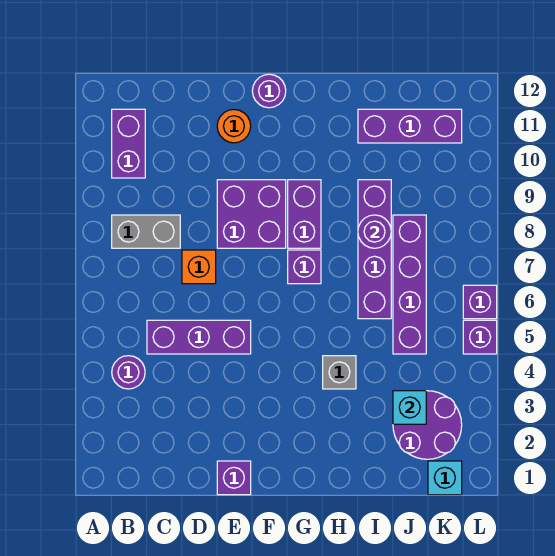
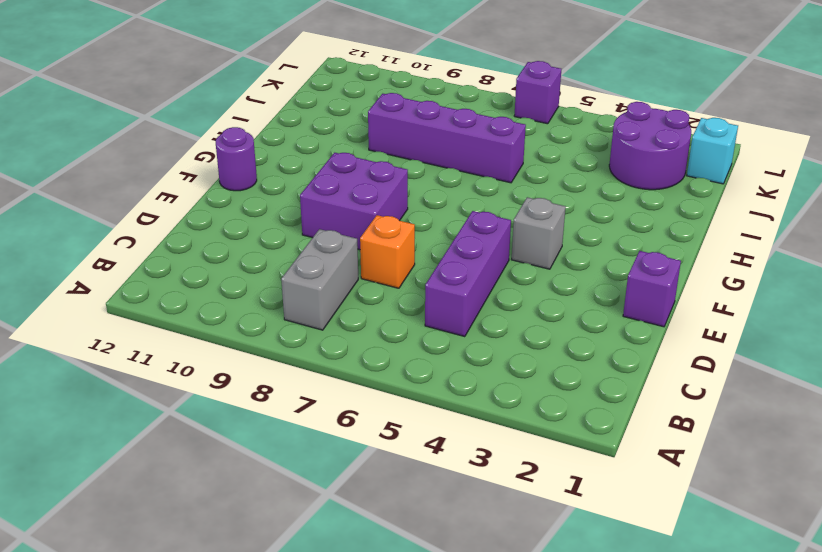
grey 1x1 brick [512,197,565,269] -> grey 1x1 brick moved to [323,356,356,389]
none -> purple 1x1 round brick [112,356,145,389]
none -> purple 1x2 brick [112,109,145,178]
none -> orange 1x1 round brick [217,110,251,143]

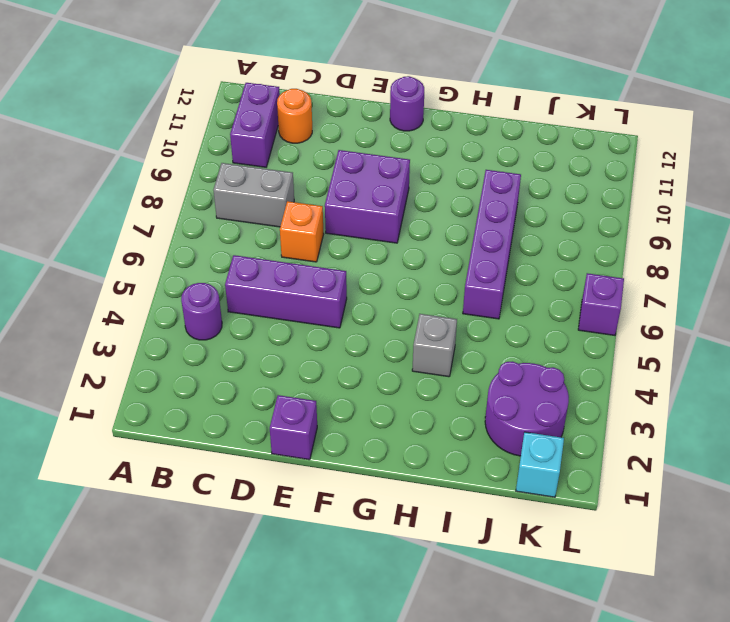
orange 1x1 round brick [277,89,312,143] -> orange 1x1 round brick moved to [217,110,251,143]
none -> purple 1x1 brick [288,250,321,284]
none -> purple 1x2 brick [288,180,321,248]
none -> purple 1x3 brick [358,109,462,143]

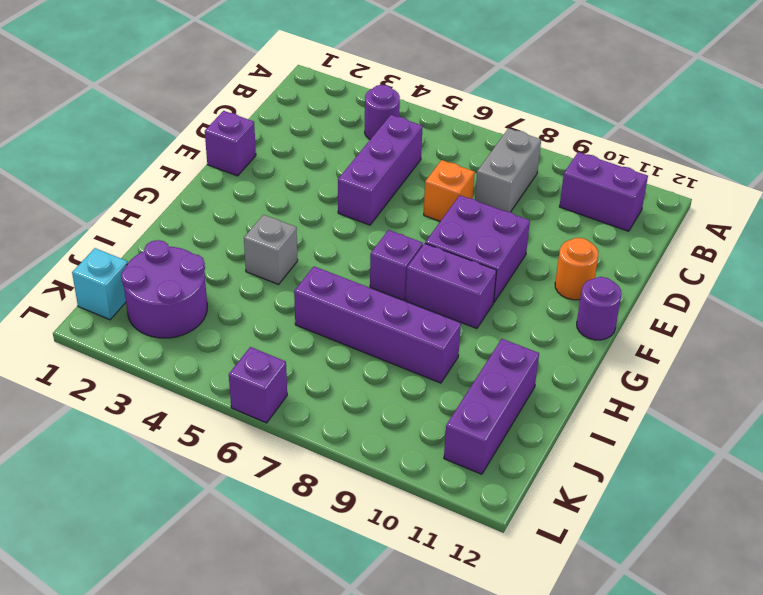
none -> purple 1x4 brick [393,215,426,354]
none -> purple 1x1 brick [463,320,497,354]
none -> purple 1x1 round brick [358,215,391,248]

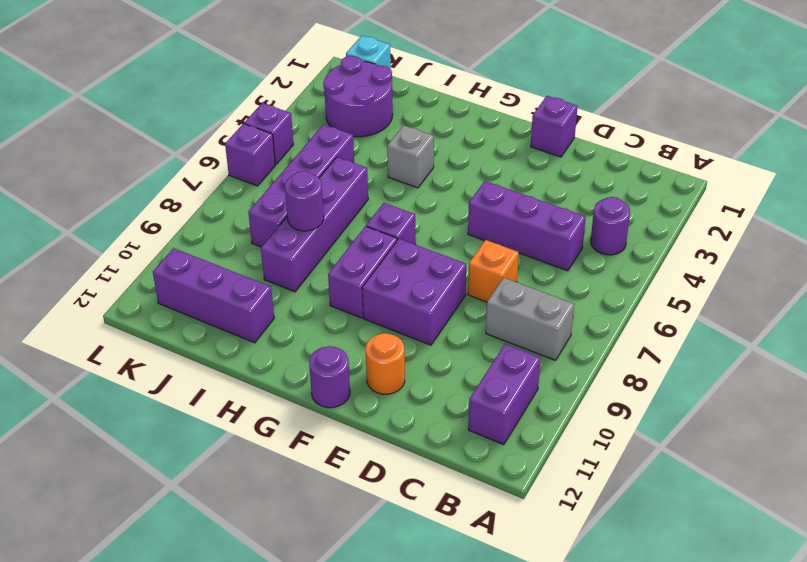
none -> cyan 1x1 brick [393,391,426,424]

